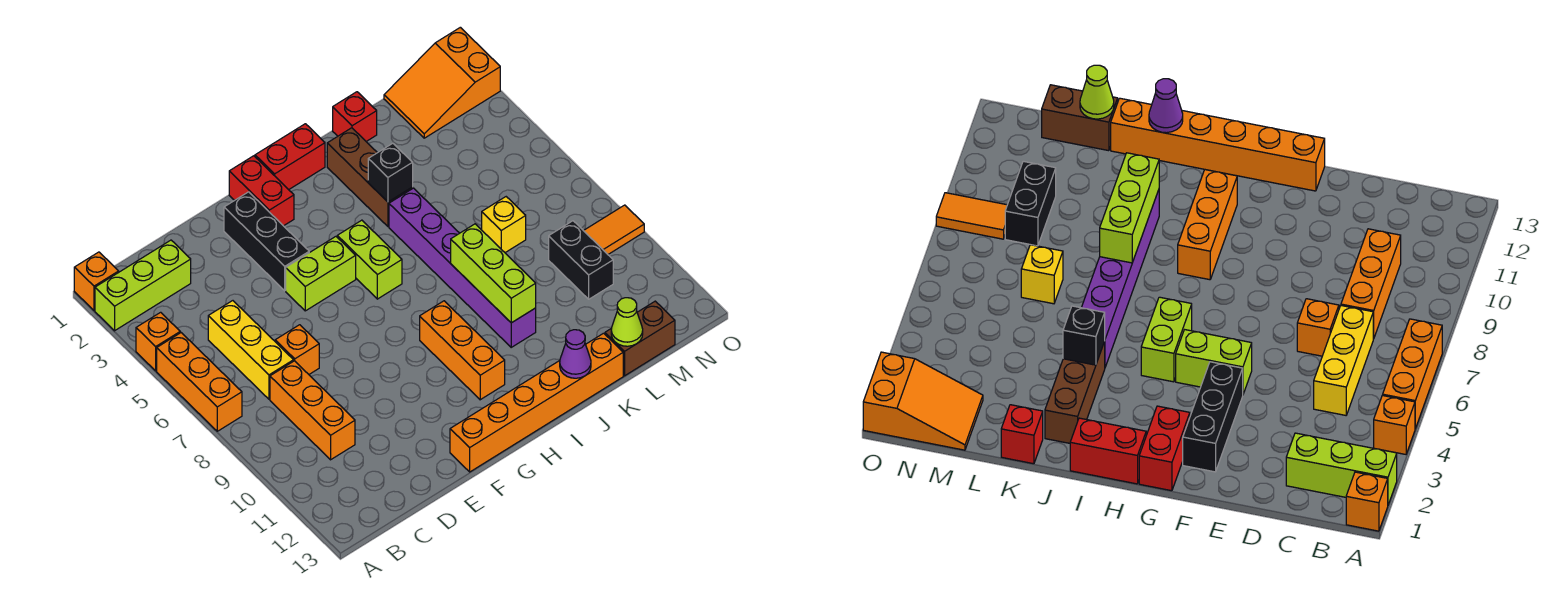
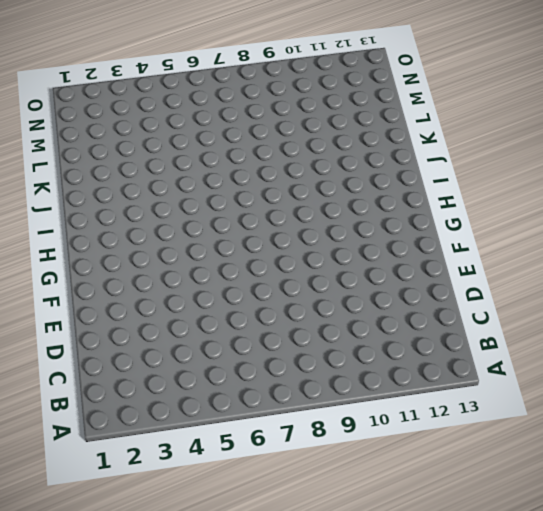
none -> orange 1x1 brick [74,252,119,310]
none -> lime 1x3 brick [95,240,191,331]
none -> orange 1x1 brick [136,312,180,371]

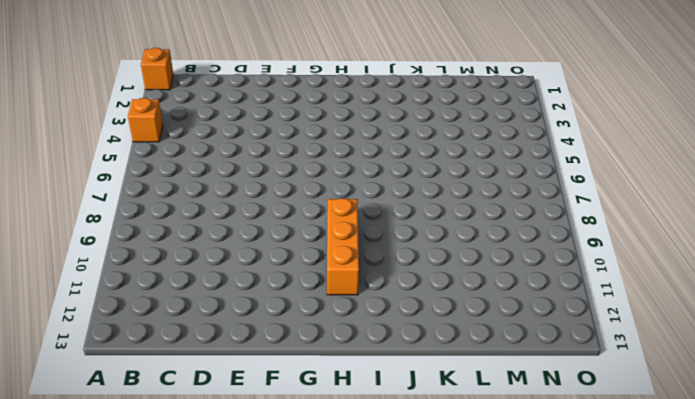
none -> lime 1x3 brick [95,240,191,331]
none -> orange 1x3 brick [157,333,242,431]
none -> yellow 1x3 brick [208,301,294,399]

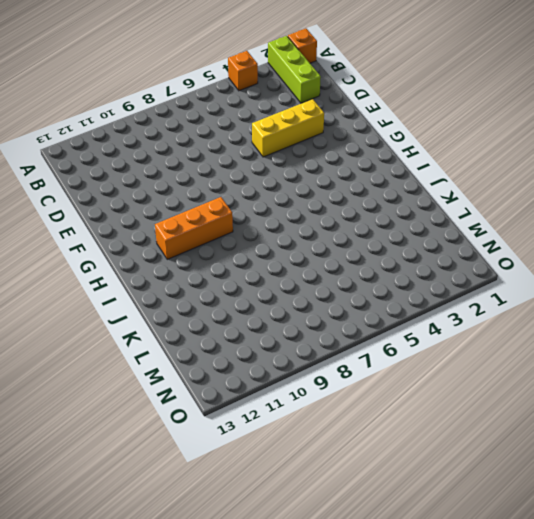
yellow 1x3 brick [252,99,324,157] -> yellow 1x3 brick moved to [208,301,294,399]
none -> orange 1x3 brick [157,333,242,431]
none -> orange 1x3 brick [270,361,355,460]
none -> orange 1x1 brick [275,325,319,374]

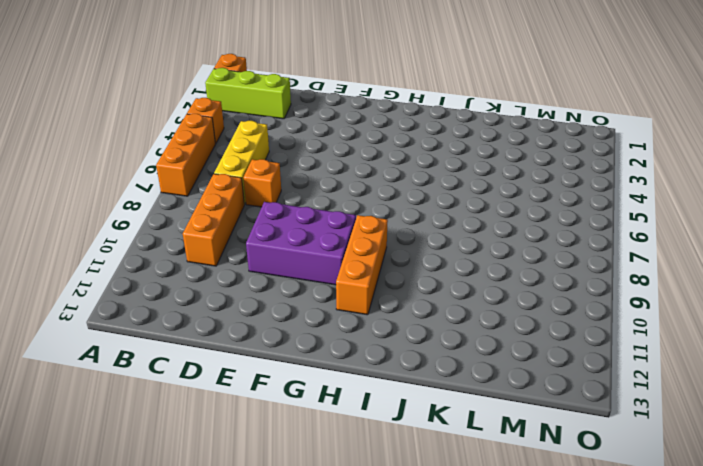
purple 2x3 brick [246,202,356,285] -> none
none -> black 1x3 brick [224,192,309,291]
none -> lime 1x2 brick [286,237,356,311]
none -> orange 1x6 brick [450,333,623,472]

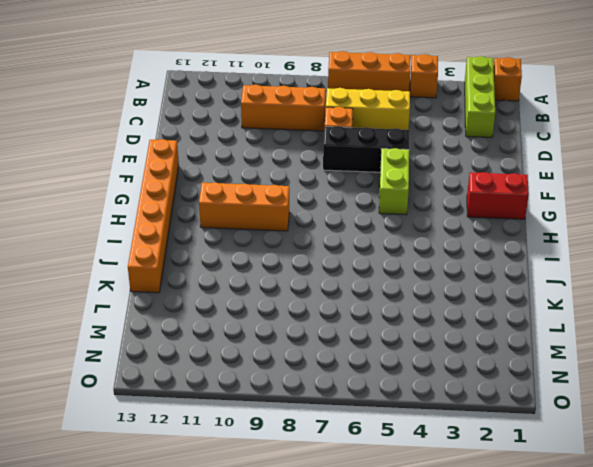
black 1x3 brick [323,126,410,172] -> black 1x3 brick moved to [224,192,309,291]
none -> red 1x2 brick [255,124,325,190]
none -> lime 1x2 brick [337,220,402,299]
none -> brown 1x3 brick [327,128,413,227]

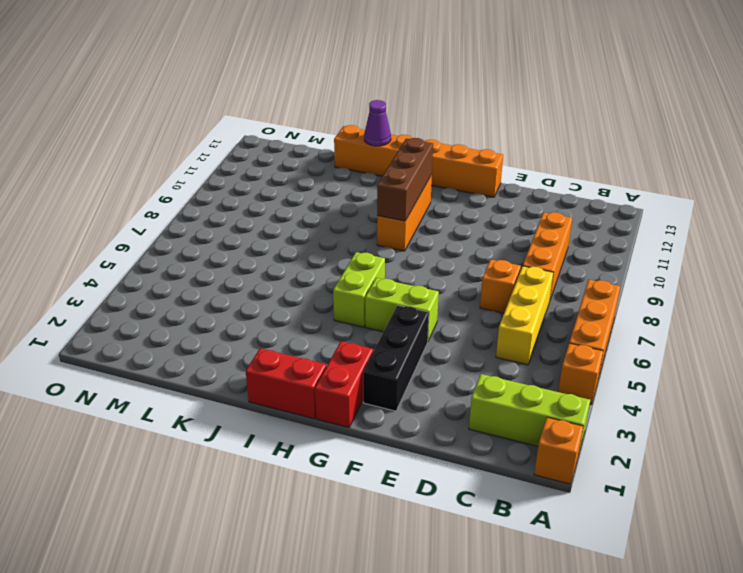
brown 1x3 brick [377,138,433,221] -> brown 1x3 brick moved to [327,128,413,227]
none -> purple 1x6 brick [389,188,536,347]
none -> red 1x1 brick [333,92,377,141]
none -> yellow 1x1 brick [482,197,526,253]

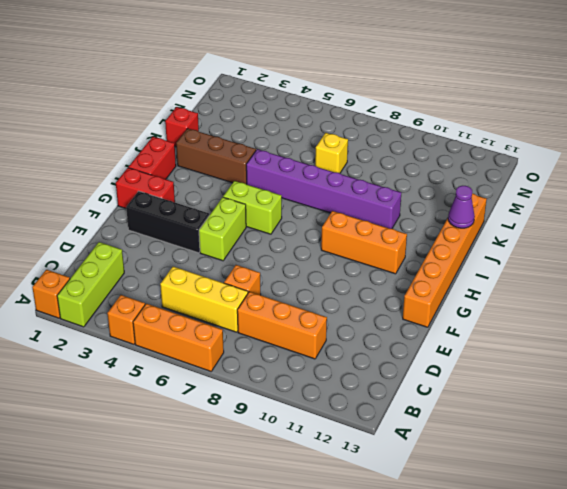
none -> brown 1x2 brick [605,301,675,376]
none -> orange 2x3 slope [384,27,500,138]
none -> black 1x2 brick [549,221,613,299]

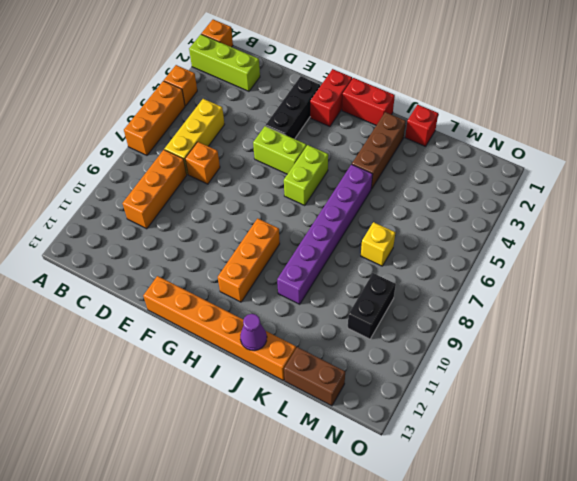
none -> orange 2x3 slope [384,27,500,138]
none -> orange 1x2 tile [584,205,644,254]
none -> black 1x1 brick [368,143,413,202]

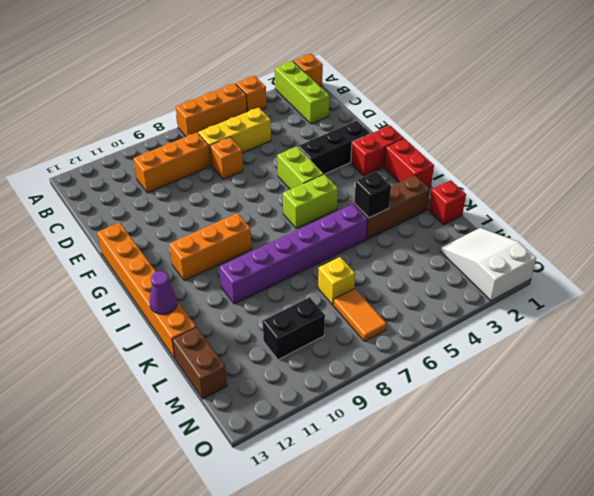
white 2x3 slope [441,228,536,301] -> orange 2x3 slope [384,27,500,138]
orange 1x2 tile [333,289,387,341] -> orange 1x2 tile moved to [584,205,644,254]
none -> lime 1x3 brick [451,224,536,323]
none -> lime 1x1 cone [611,298,643,346]

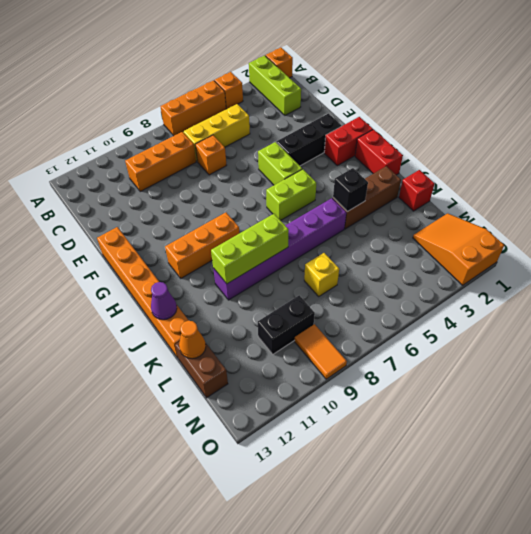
orange 1x1 cone [179,321,206,359] -> lime 1x1 cone [611,298,643,346]

